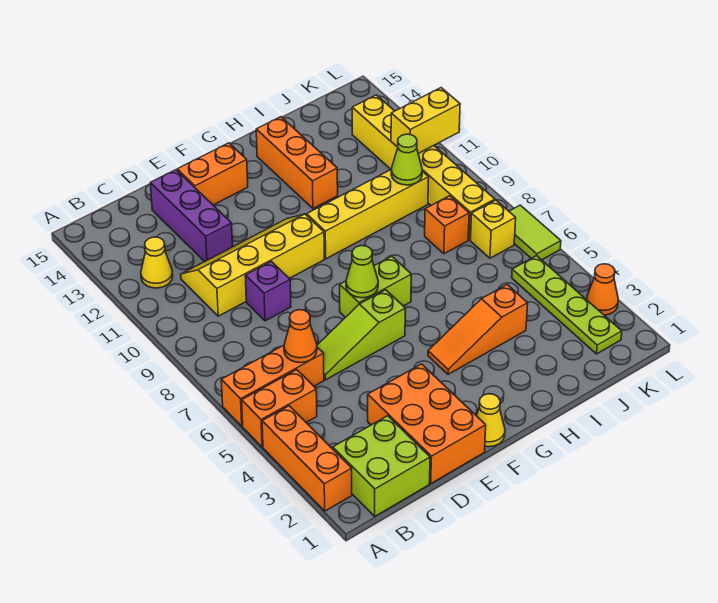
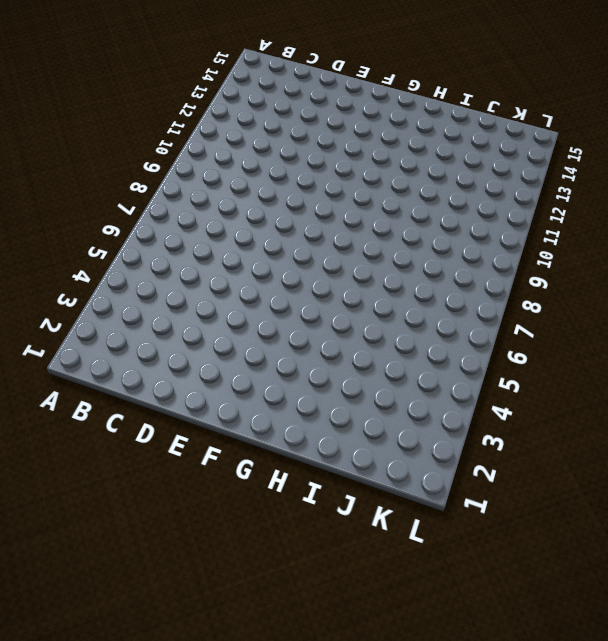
none -> orange 1x3 brick [262,406,352,511]
none -> orange 1x2 brick [242,370,317,447]
none -> orange 1x3 brick [221,345,324,426]

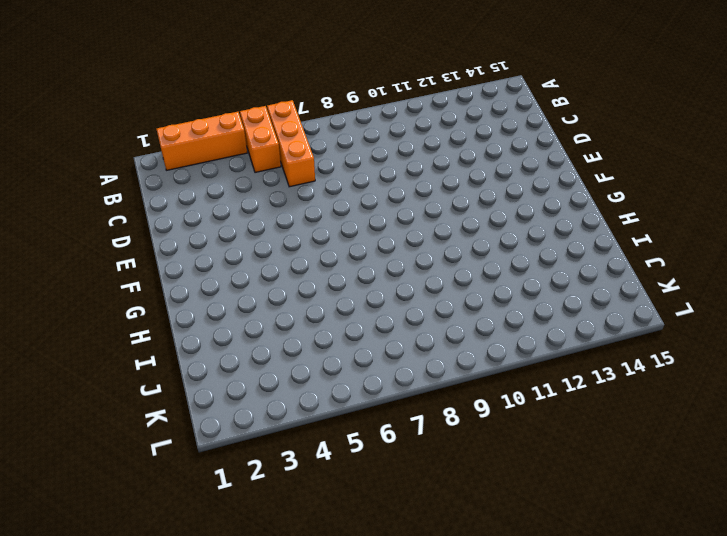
none -> lime 2x2 brick [333,416,430,516]
none -> yellow 1x1 cone [141,237,173,288]
none -> yellow 2x4 slope [181,214,324,316]

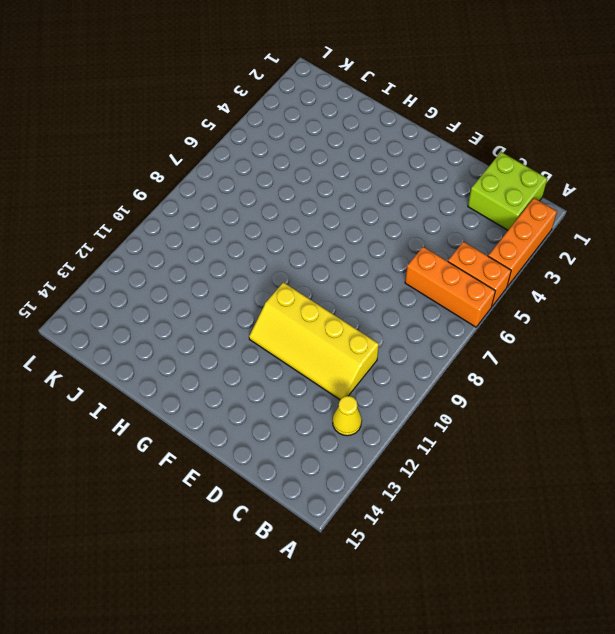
none -> orange 2x3 brick [368,364,486,483]
none -> lime 1x3 slope [317,290,405,380]
none -> purple 1x1 brick [245,261,291,321]

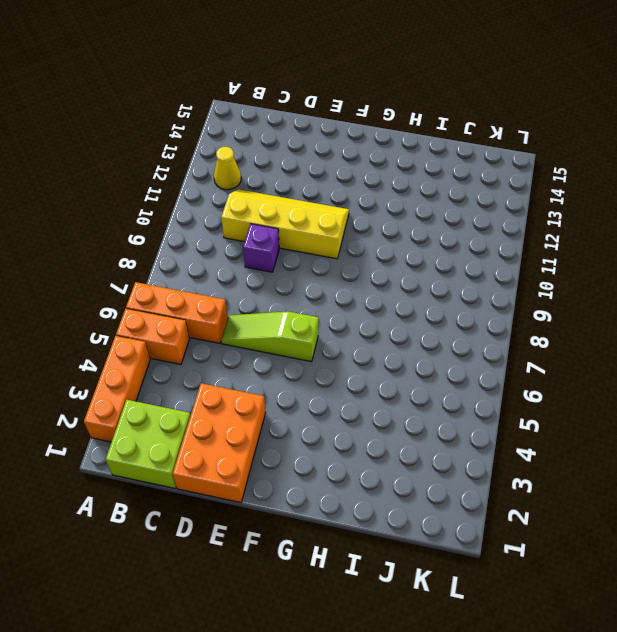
none -> purple 1x3 brick [150,170,233,262]
none -> orange 1x2 brick [177,143,248,205]
none -> yellow 1x1 cone [476,394,505,447]

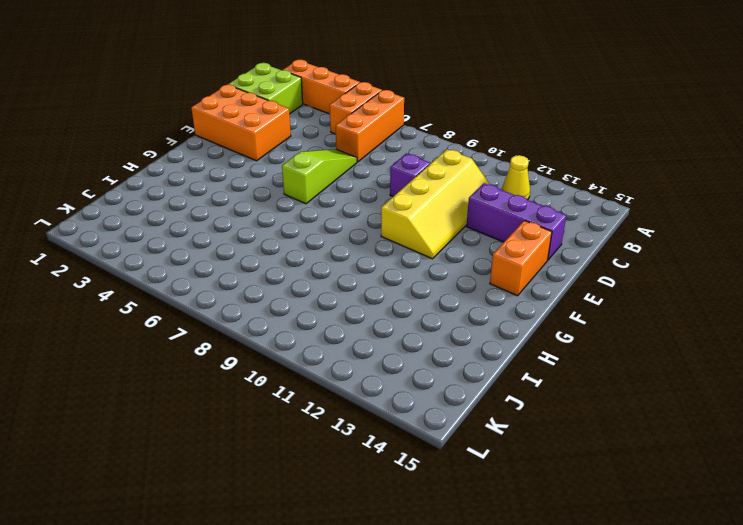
none -> yellow 1x1 cone [476,394,505,447]
none -> lime 1x2 brick [340,256,411,317]
none -> orange 1x3 slope [428,285,528,374]

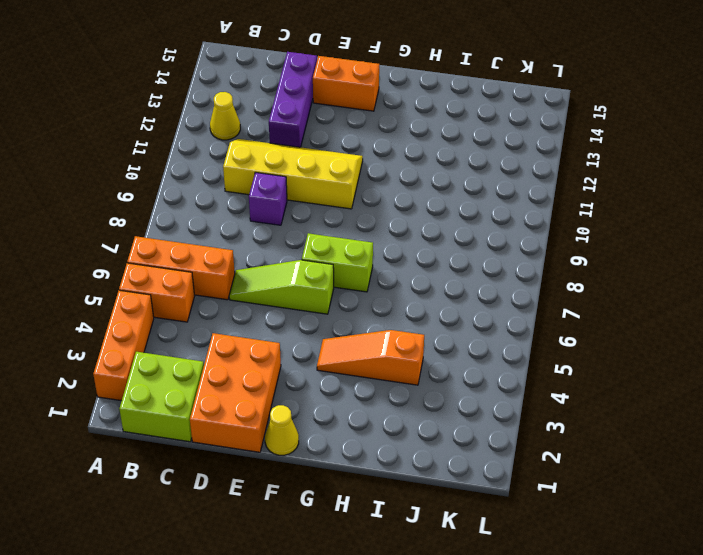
none -> yellow 1x4 brick [307,170,429,259]
none -> orange 1x3 brick [256,117,338,209]
none -> orange 1x1 brick [425,196,469,254]

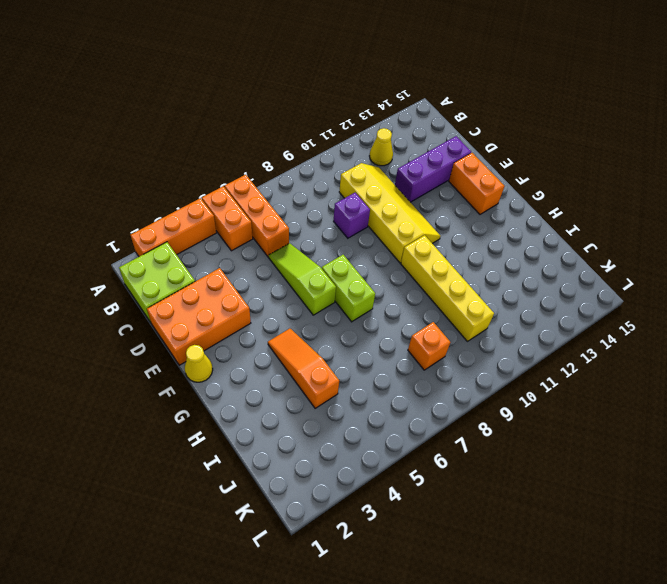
none -> orange 1x3 brick [256,117,338,209]
none -> lime 1x4 plate [512,256,622,354]
none -> yellow 1x1 brick [470,200,516,258]

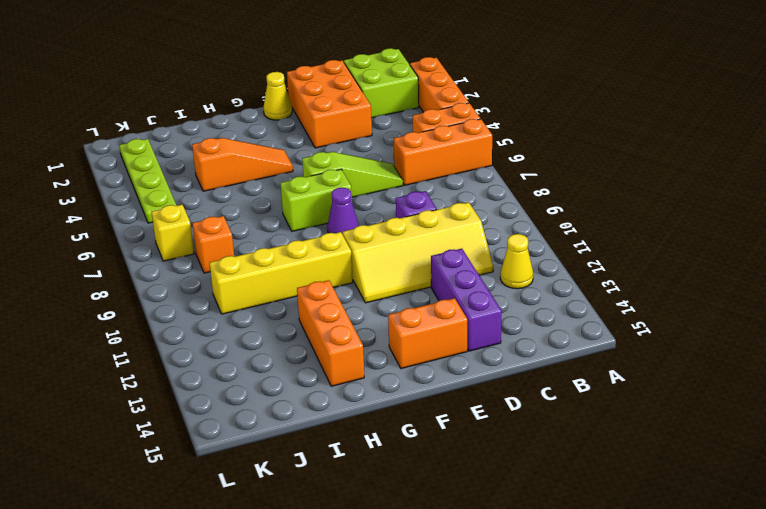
purple 1x1 cone [327,188,359,234] -> none
none -> yellow 1x6 brick [352,95,495,240]
none -> orange 1x1 cone [587,264,618,315]
none -> lime 1x2 tile [509,205,561,260]

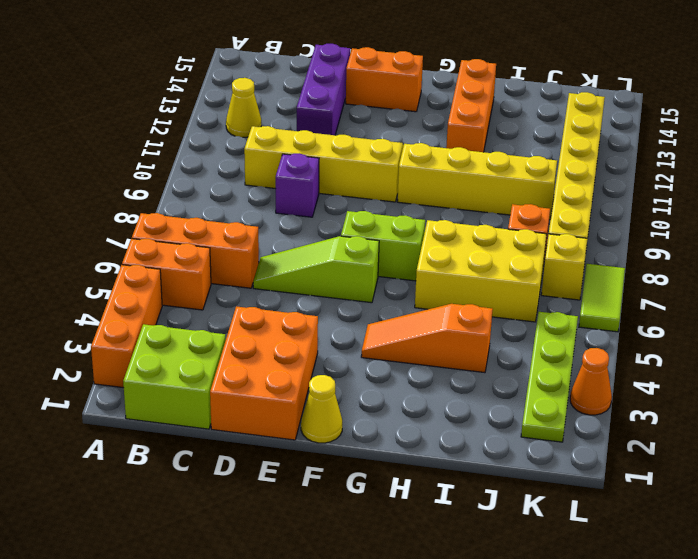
yellow 2x3 brick [415,220,547,322] -> none
none -> orange 1x1 cone [284,310,317,363]
none -> lime 1x1 cone [346,246,378,298]
none -> lime 1x1 cone [391,134,422,185]

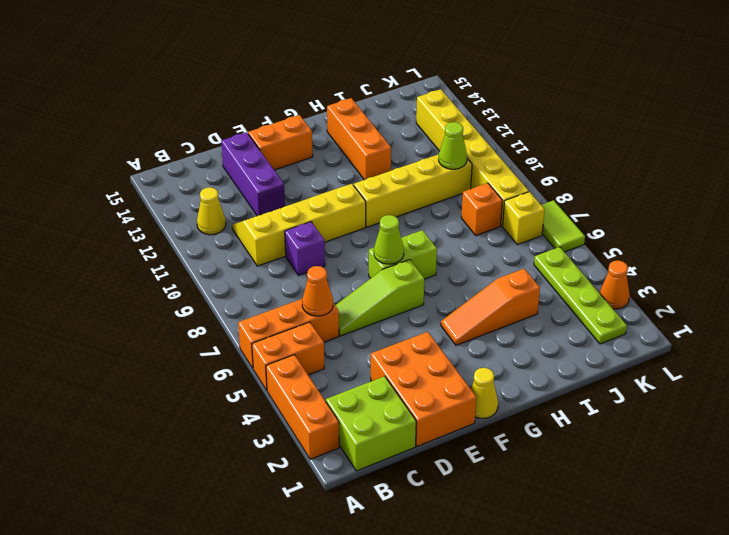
none -> yellow 1x2 brick [391,88,460,153]

